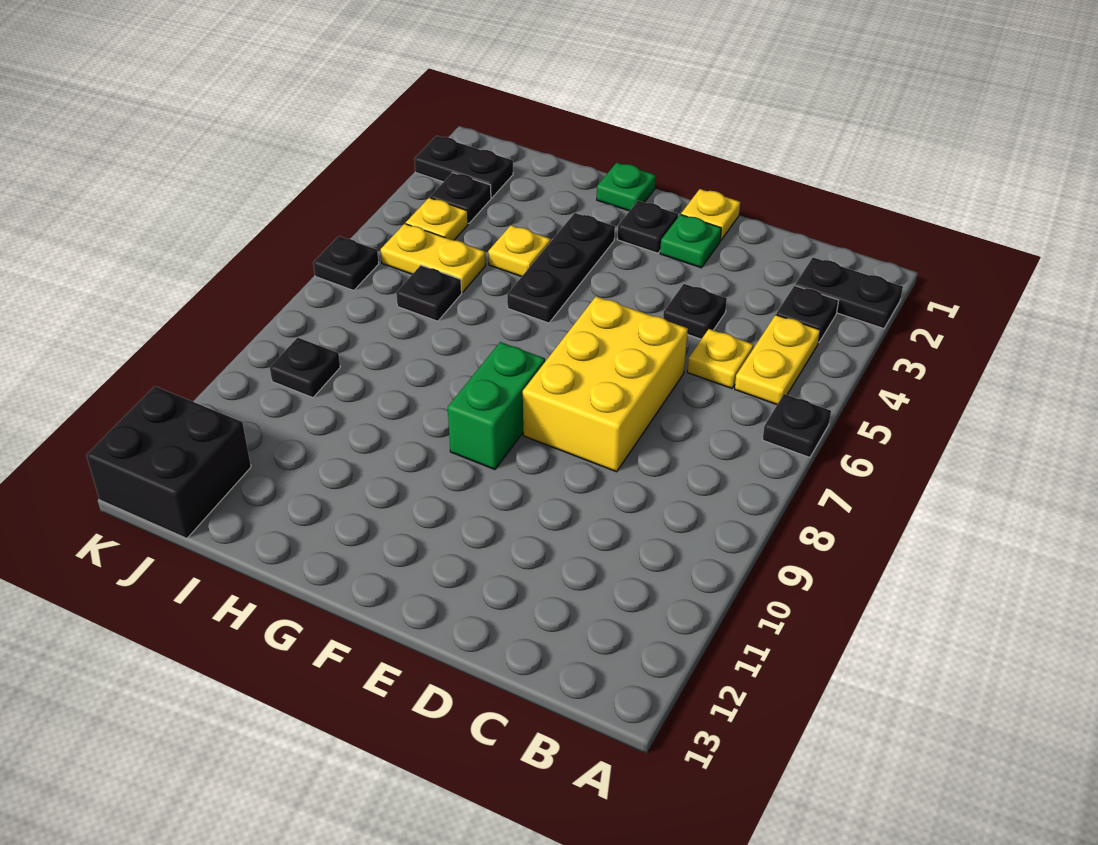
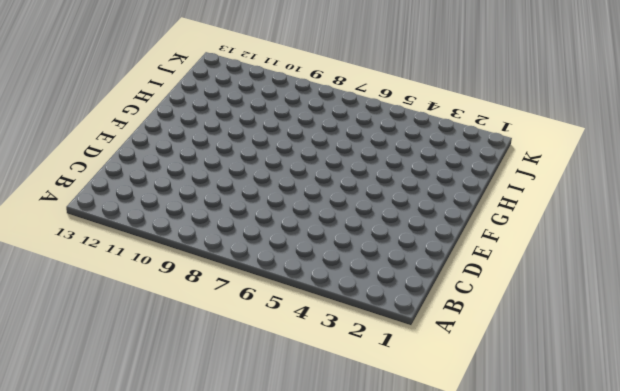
none -> black 1x2 plate [795,257,903,329]
none -> black 1x1 plate [763,394,831,457]
none -> black 1x1 plate [776,286,839,343]

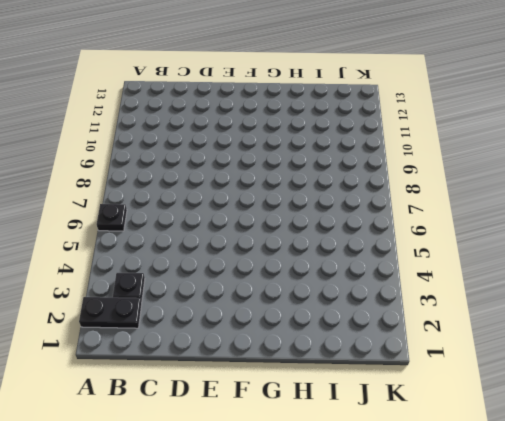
none -> yellow 1x2 plate [735,315,820,405]
none -> yellow 1x1 plate [687,329,753,388]
none -> black 1x1 plate [663,284,727,339]

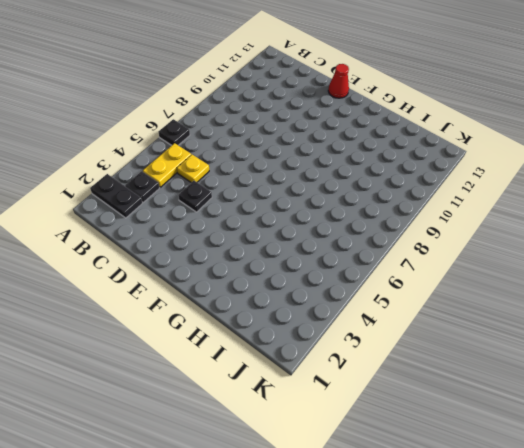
red 1x1 cone [328,64,349,98] -> none
none -> yellow 2x3 brick [523,296,688,472]
none -> yellow 1x1 plate [681,189,740,241]
none -> green 1x1 plate [660,215,721,268]

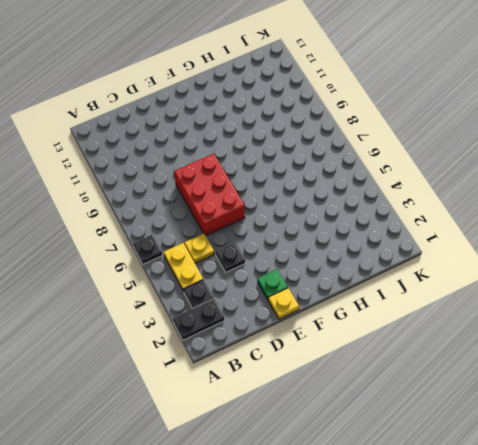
red 2x3 brick [174,154,245,236] -> yellow 2x3 brick [523,296,688,472]
none -> black 1x1 plate [617,201,678,253]
none -> green 1x2 brick [448,342,545,470]
none -> green 1x1 plate [597,163,656,211]

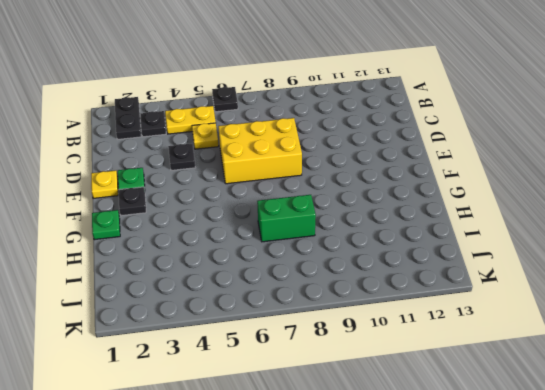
green 1x2 brick [257,195,316,242] -> green 1x2 brick moved to [448,342,545,470]
none -> black 1x3 plate [507,213,615,323]
none -> yellow 1x1 plate [488,225,551,277]
none -> yellow 1x2 plate [381,224,486,292]

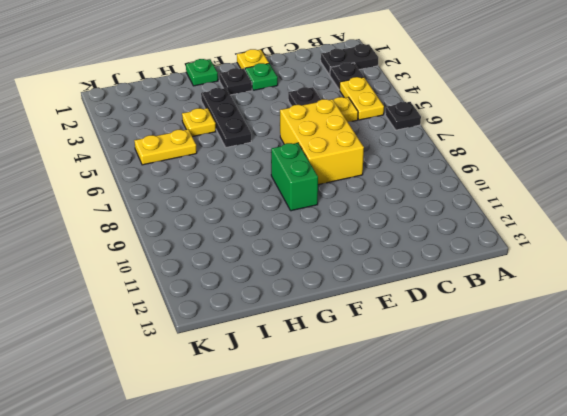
none -> black 1x1 plate [396,265,462,321]
none -> black 1x2 plate [414,136,513,198]
none -> black 1x1 plate [430,173,491,223]

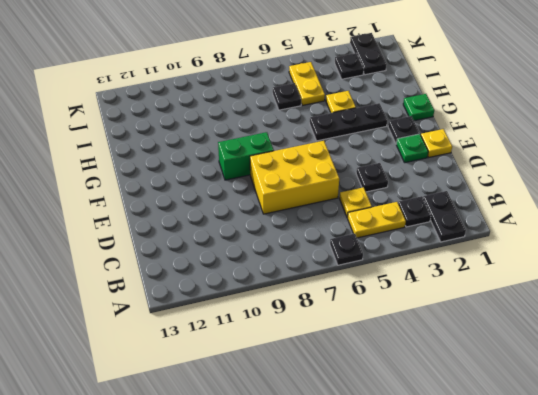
none -> yellow 1x1 plate [406,198,468,240]
none -> black 1x1 plate [270,337,340,398]
none -> black 2x2 brick [86,386,251,538]

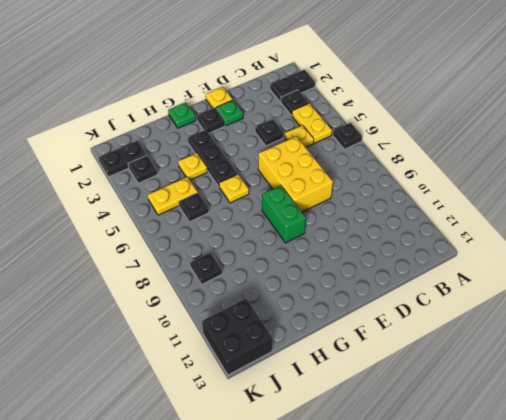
yellow 1x1 plate [219,174,249,203] -> yellow 1x1 plate moved to [406,198,468,240]
none -> black 1x1 plate [313,236,379,291]

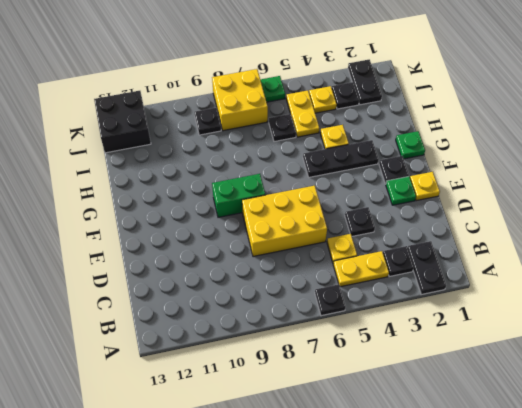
yellow 2x2 brick [212,69,268,131] -> none
green 1x1 plate [260,76,285,102] -> black 1x1 plate [313,236,379,291]

